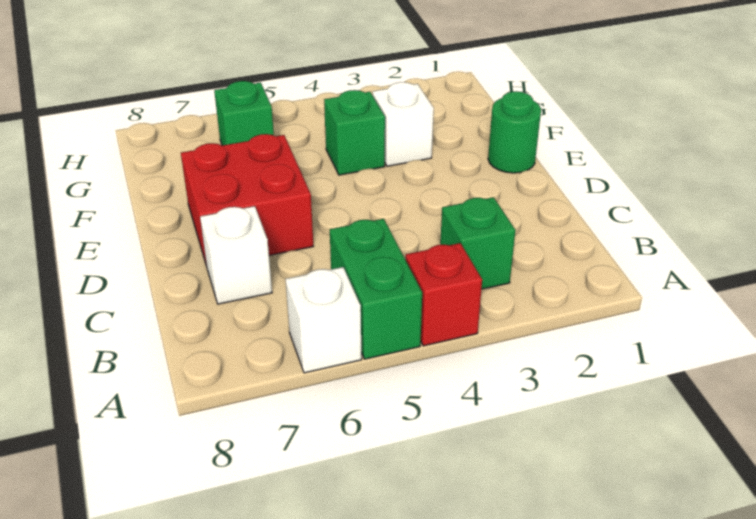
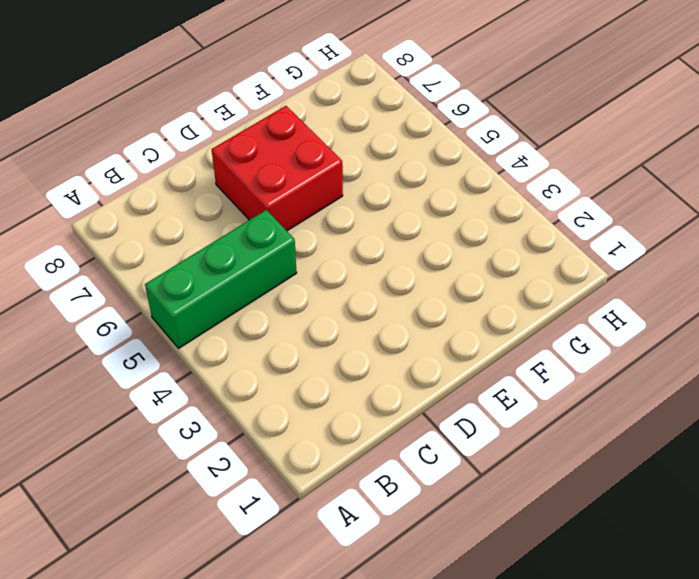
green 1x3 brick [145,210,297,348] -> green 1x2 brick [330,219,422,359]
none -> red 1x1 brick [405,243,482,346]
none -> white 1x1 brick [285,267,362,373]

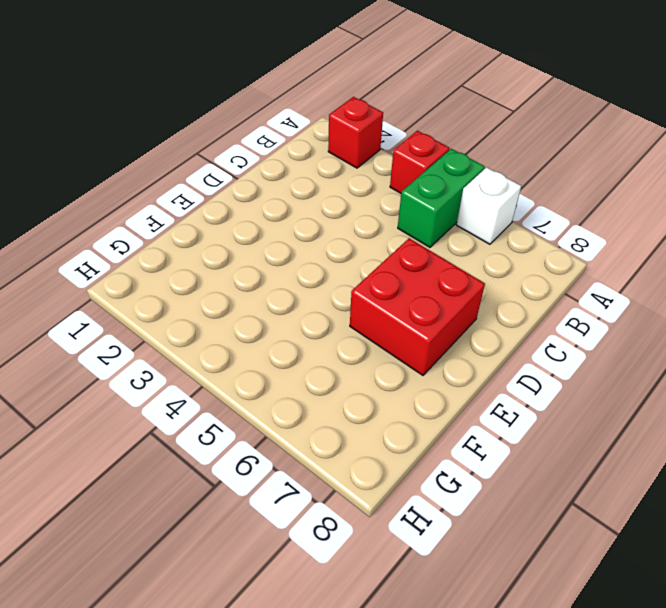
red 1x1 brick [328,97,383,168] -> none
none -> green 1x1 brick [440,197,516,289]
none -> white 1x1 brick [200,206,272,304]

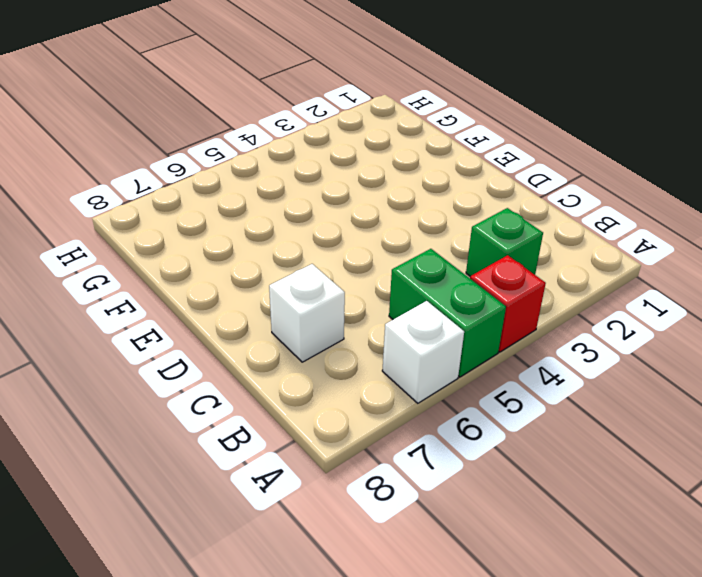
none -> red 2x2 brick [181,134,313,266]
none -> green 1x1 round brick [488,91,541,173]

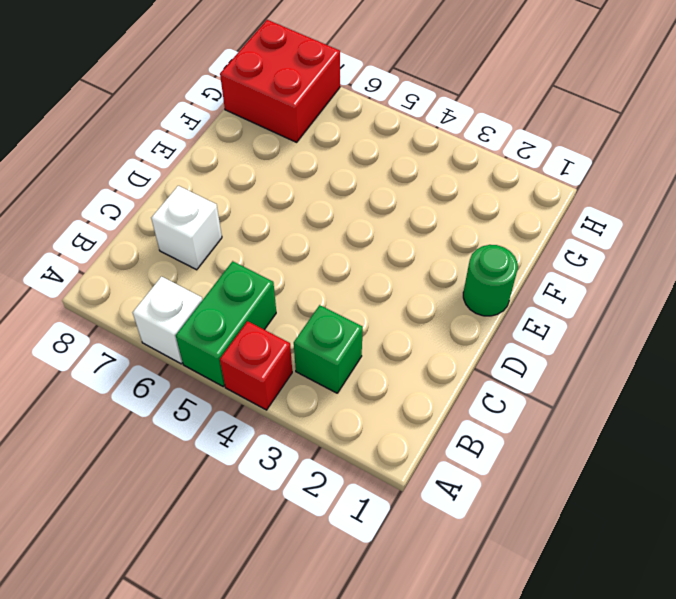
red 2x2 brick [220,20,340,142] -> red 2x2 brick moved to [181,134,313,266]
none -> white 1x1 brick [373,82,434,166]
none -> green 1x1 brick [324,90,385,175]

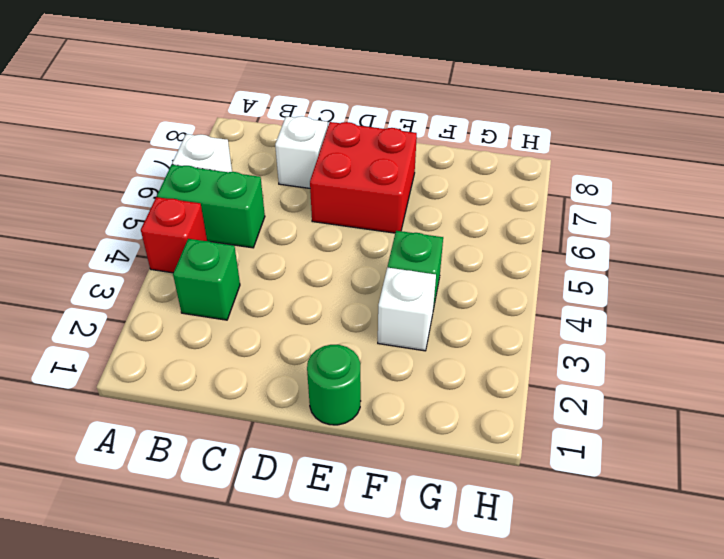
none -> green 1x1 brick [214,81,274,145]

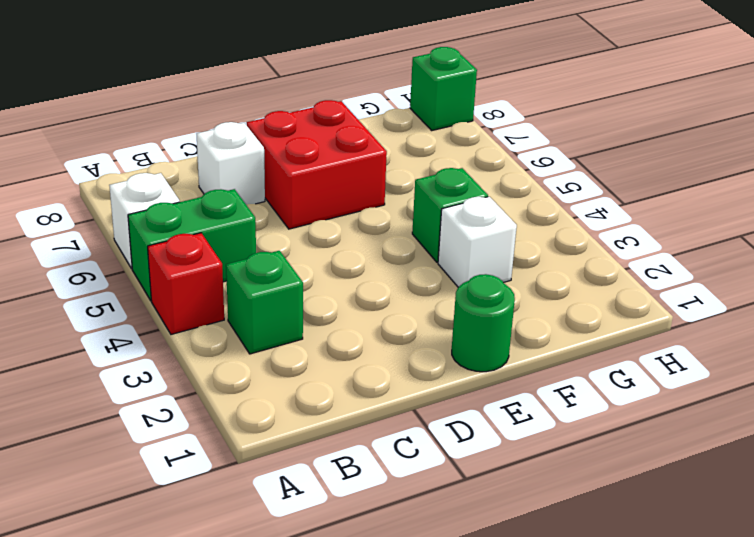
green 1x1 brick [410,47,477,130] -> green 1x1 brick moved to [214,81,274,145]

